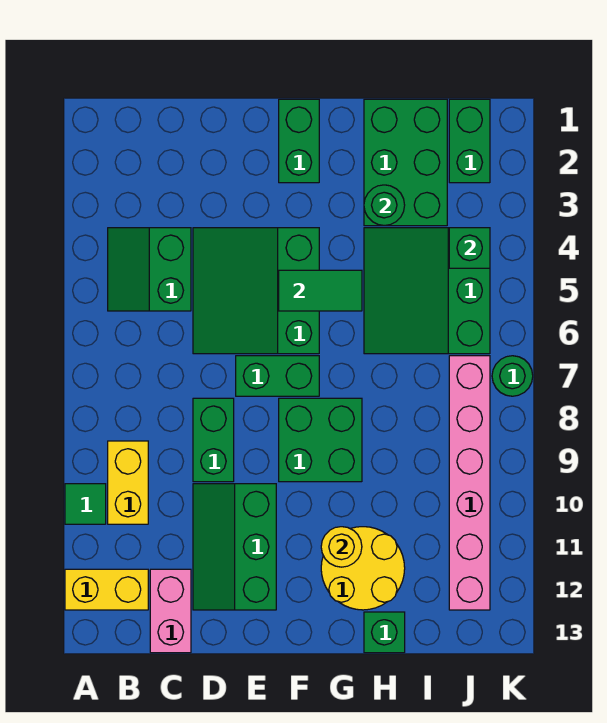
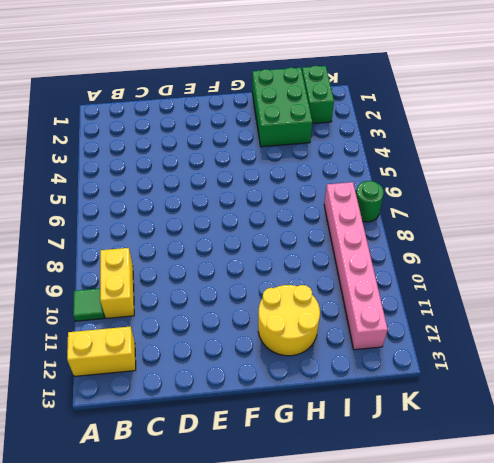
none -> green 2x2 slope [108,228,191,311]
none -> pink 1x2 brick [150,569,191,653]
none -> green 3x3 slope [193,228,319,354]

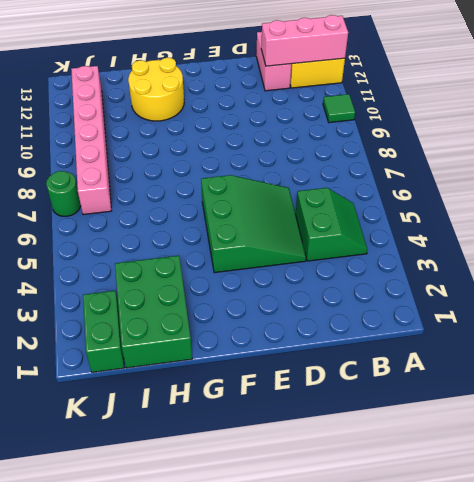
pink 1x3 brick [261,15,348,66] -> none
none -> yellow 1x2 brick [108,441,148,524]
none -> green 1x2 brick [193,398,234,482]
none -> green 2x3 slope [193,484,276,610]

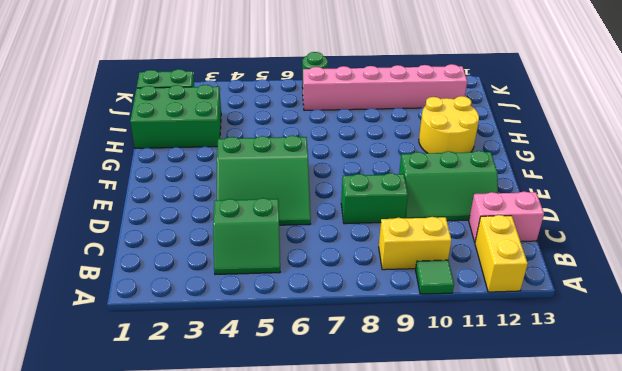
none -> green 1x2 brick [236,356,319,396]
none -> green 1x2 brick [279,99,319,183]
none -> green 2x2 brick [279,398,362,482]

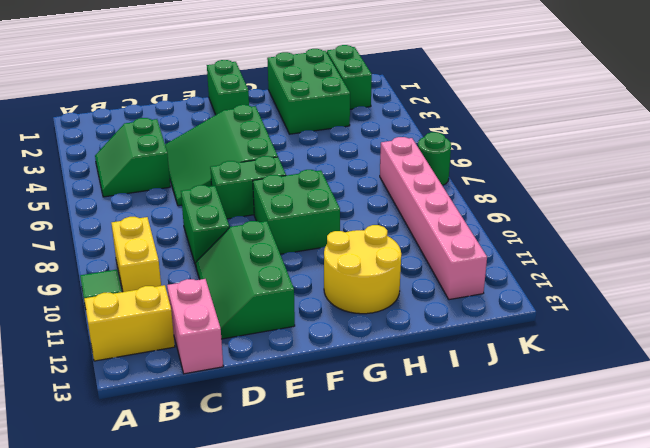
none -> green 3x3 slope [364,228,490,354]
none -> green 1x1 brick [364,612,405,653]
none -> green 1x2 tile [279,270,362,311]

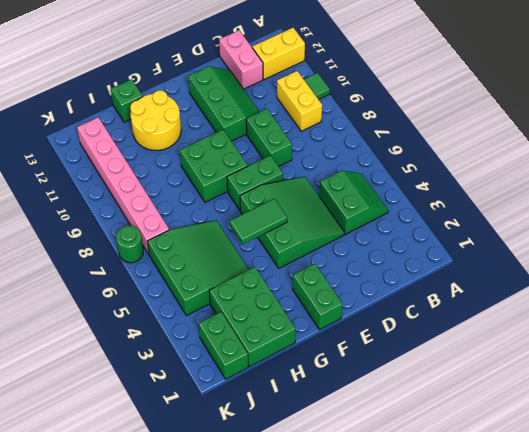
none -> yellow 1x1 round brick [321,527,362,567]
none -> green 1x1 round brick [364,185,405,226]
none -> green 1x1 brick [449,228,490,268]

